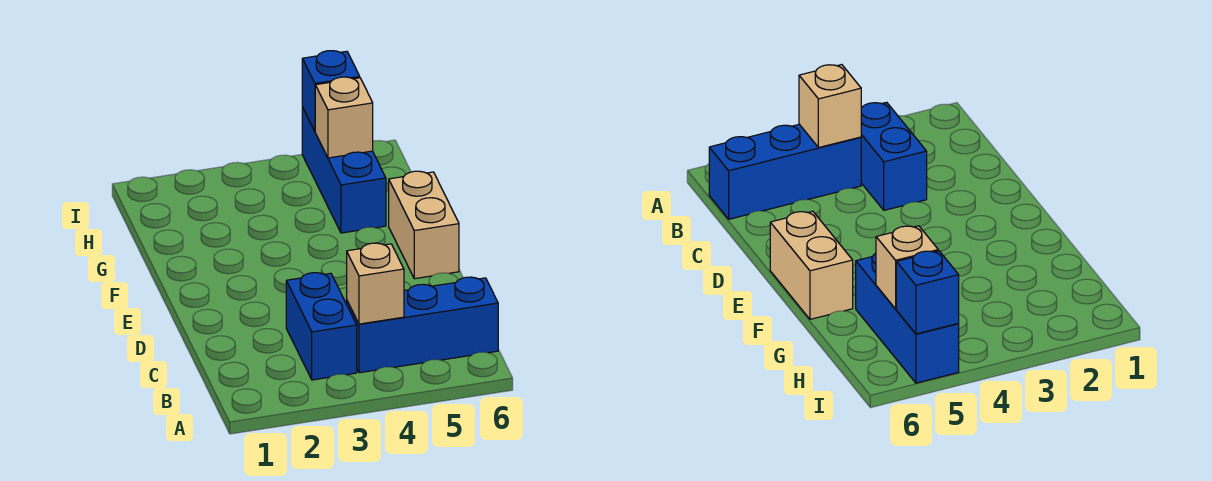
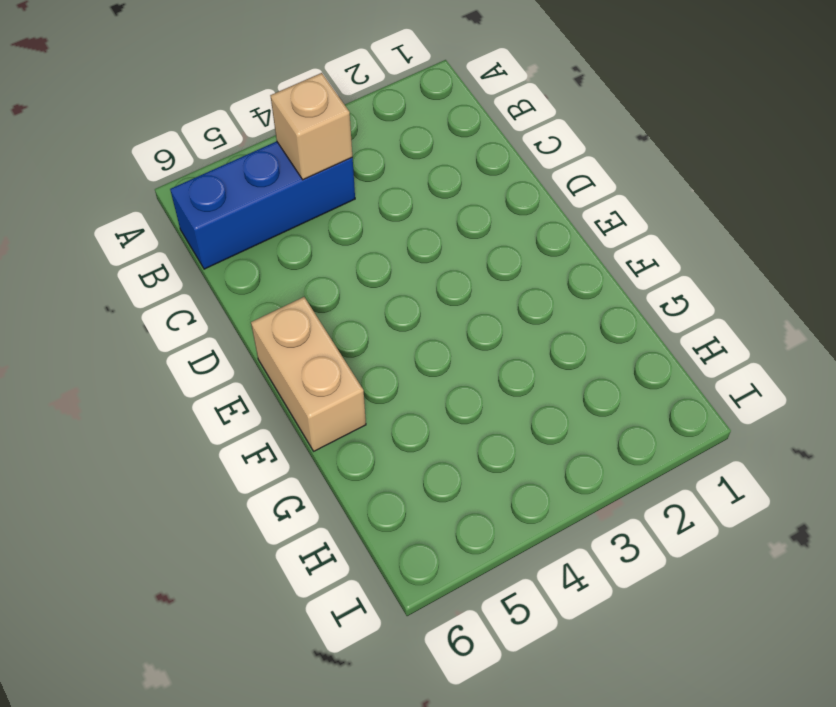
none -> blue 1x2 brick [286,273,357,380]
none -> blue 1x3 brick [302,107,386,233]

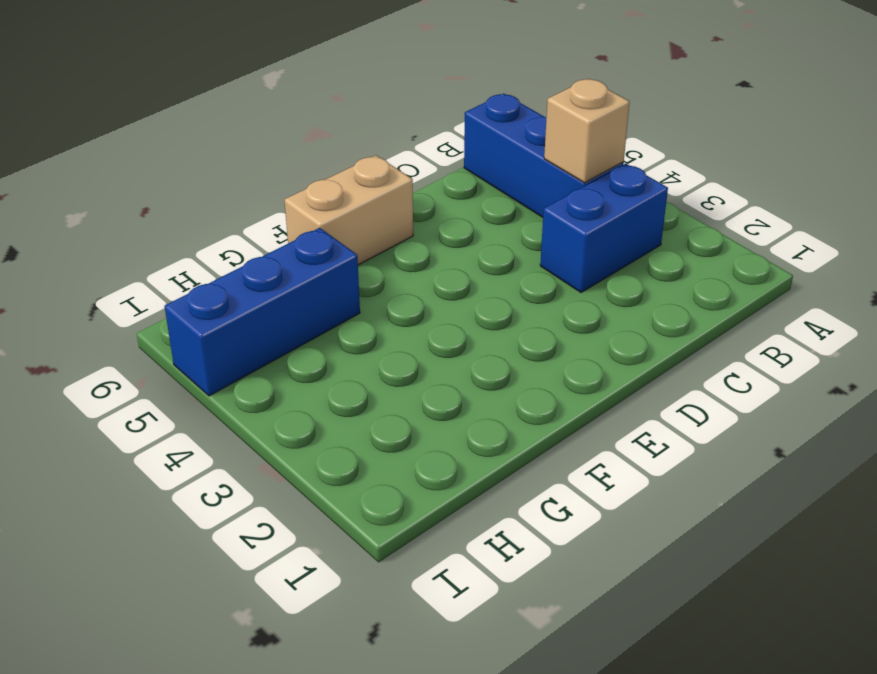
none -> tan 1x1 brick [315,77,373,158]
none -> blue 1x1 brick [302,51,360,131]

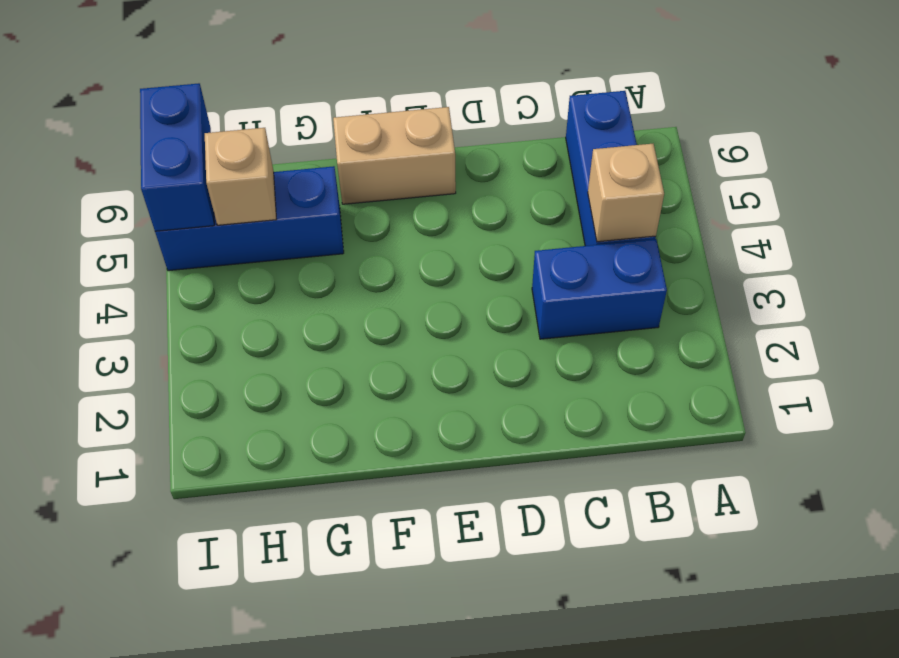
blue 1x2 brick [140,83,214,231] -> blue 1x1 brick [302,51,360,131]

